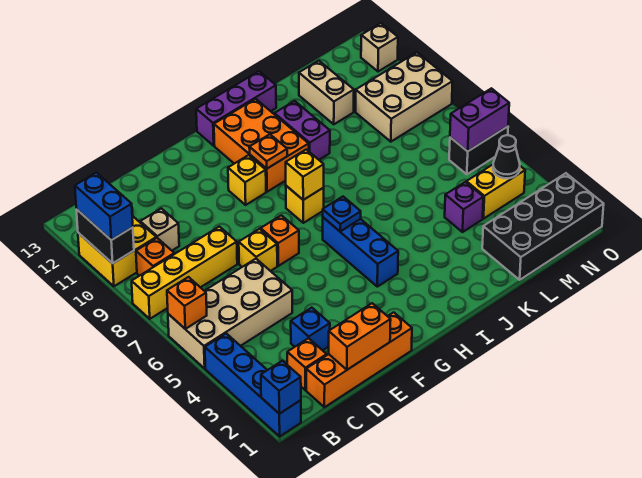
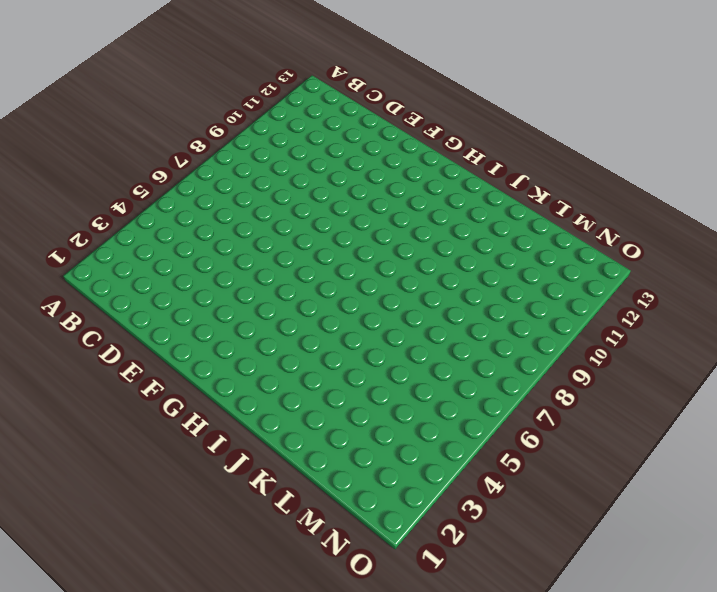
none -> blue 1x4 brick [205,333,301,436]
none -> tan 2x4 brick [168,259,292,368]
none -> yellow 1x4 brick [132,227,237,319]
none -> yellow 2x2 brick [78,216,156,286]

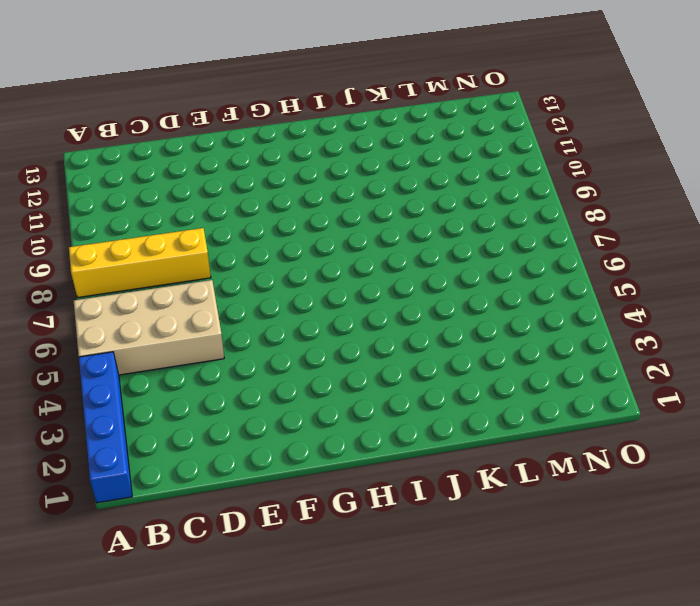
none -> yellow 2x2 brick [78,216,156,286]
none -> orange 1x1 brick [136,238,174,276]
none -> orange 1x4 brick [306,312,412,407]
none -> orange 1x1 brick [287,338,327,390]

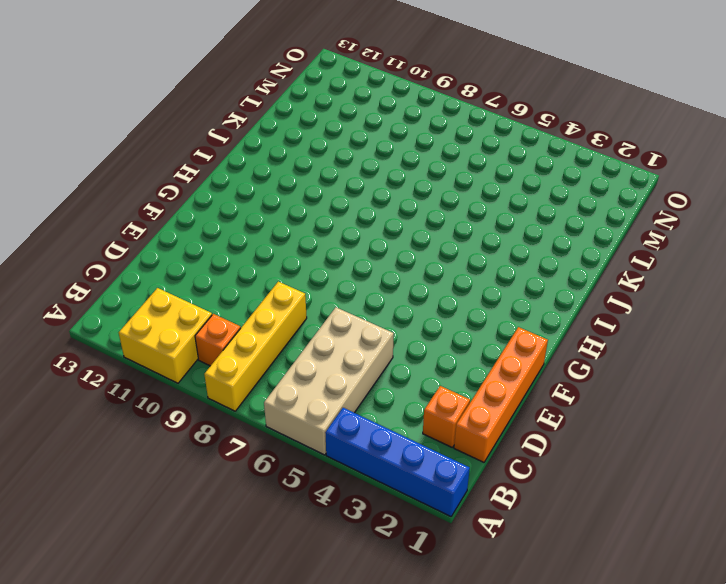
none -> tan 1x1 brick [140,208,179,250]
none -> blue 1x1 brick [291,308,330,350]
none -> yellow 1x1 brick [239,229,277,271]
none -> orange 1x1 brick [261,215,299,266]

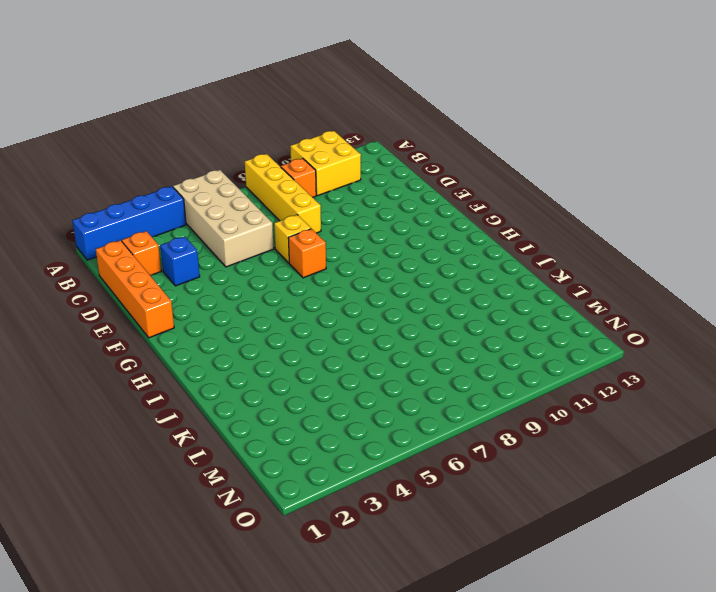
none -> tan 1x1 brick [140,208,179,250]
none -> yellow 1x1 brick [228,155,266,205]
none -> blue 1x3 brick [323,217,398,287]
none -> yellow 1x1 brick [286,186,324,223]

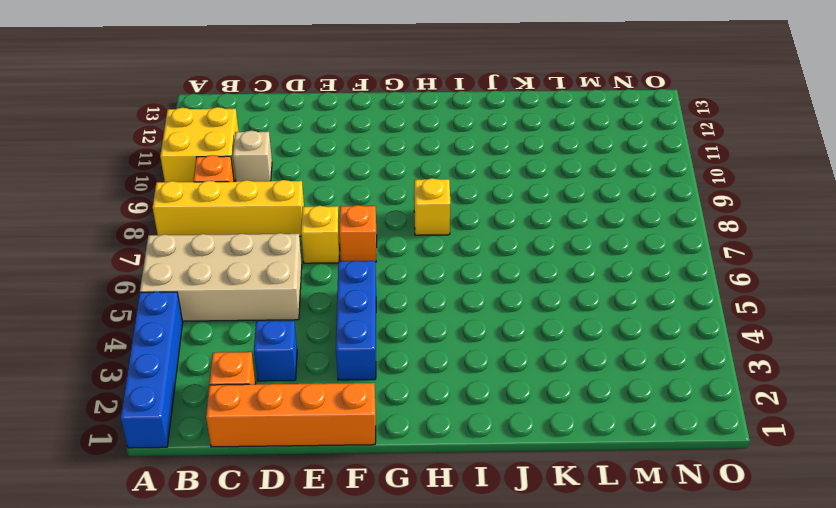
blue 1x3 brick [336,260,376,380] -> blue 1x3 brick moved to [323,217,398,287]
none -> yellow 1x1 brick [228,155,266,205]
none -> orange 2x3 brick [214,99,309,192]
none -> purple 1x3 brick [196,71,276,146]
none -> purple 1x2 brick [274,101,330,160]

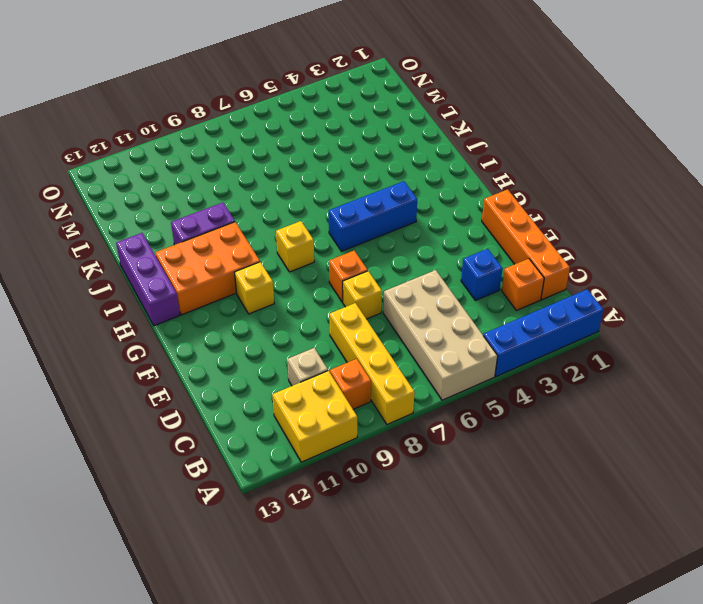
none -> black 2x4 brick [482,173,604,280]
none -> purple 1x1 brick [445,182,483,232]
none -> tan 1x2 brick [299,61,354,124]
none -> yellow 1x2 brick [466,165,525,219]

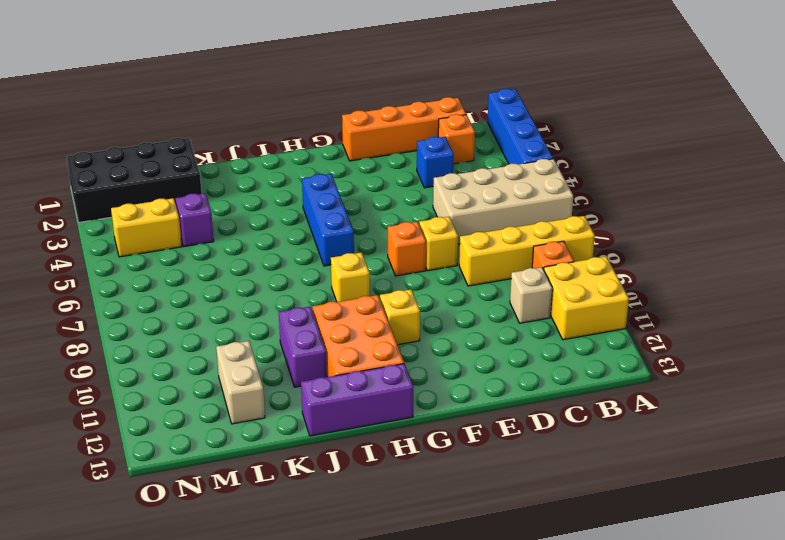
none -> tan 2x3 brick [356,52,453,142]
none -> black 1x2 brick [449,127,508,174]
none -> tan 1x1 brick [361,23,398,72]
none -> blue 1x1 brick [261,361,301,414]

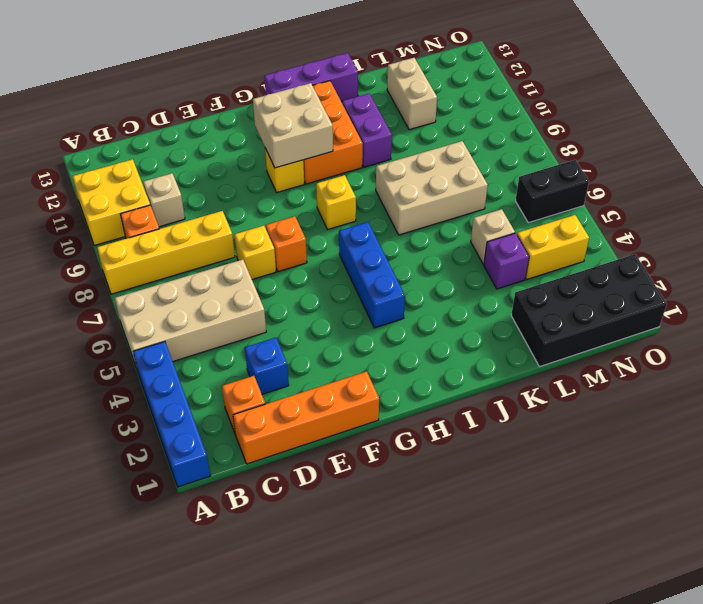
tan 2x2 brick [253,83,333,168] -> orange 1x1 plate [249,134,287,169]
tan 2x3 brick [376,141,488,235] -> tan 2x3 brick moved to [356,52,453,142]
tan 1x1 brick [471,209,515,264] -> tan 1x1 brick moved to [361,23,398,72]
none -> blue 1x1 brick [261,361,301,414]
none -> orange 1x1 brick [167,277,207,329]
none -> black 1x2 brick [76,209,134,263]
none -> orange 1x2 brick [329,303,391,370]

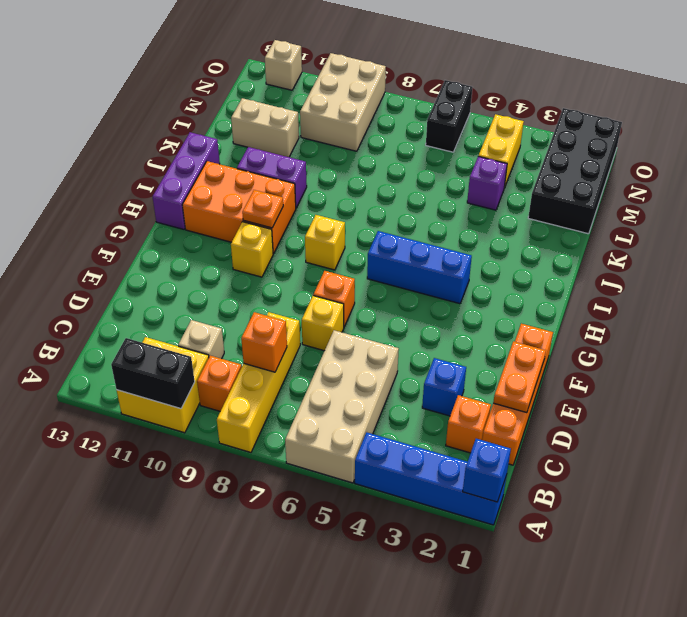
orange 1x1 brick [241,312,287,372] -> orange 1x1 brick moved to [167,277,207,329]
orange 1x2 plate [493,341,546,413] -> orange 1x2 brick [329,303,391,370]
none -> blue 1x1 plate [323,197,361,231]
none -> yellow 1x1 brick [286,150,324,200]
none -> black 1x1 cone [493,135,520,178]
none -> purple 1x2 brick [450,88,509,151]

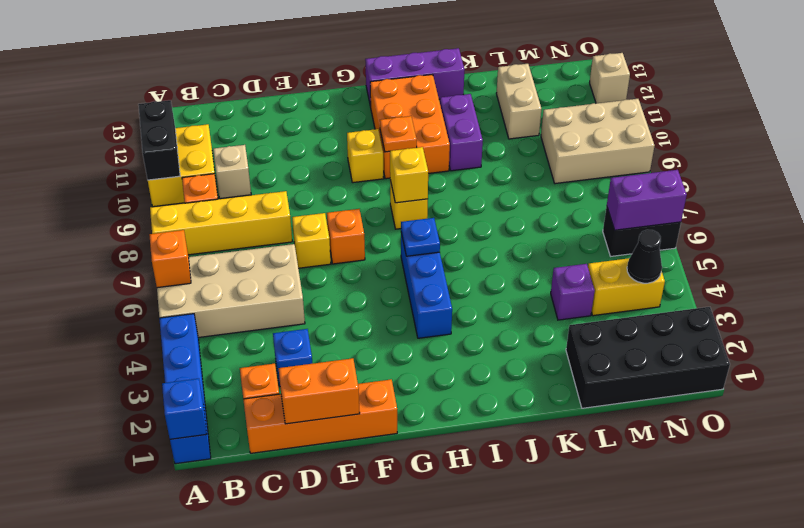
none -> blue 1x2 brick [75,173,133,240]

